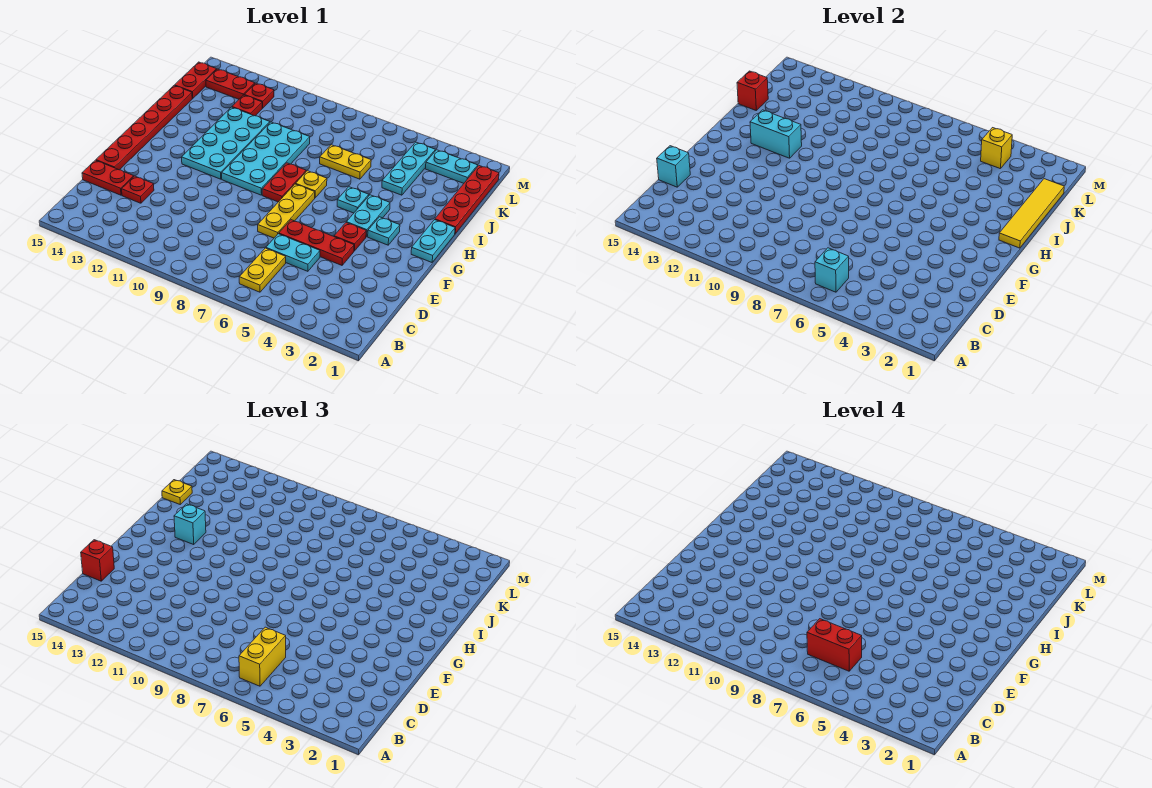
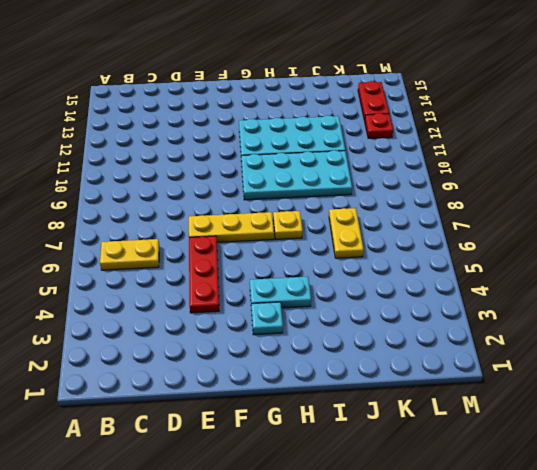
none -> cyan 1x2 plate [266,234,320,271]
none -> red 1x1 plate [122,176,154,203]
none -> red 1x2 plate [82,160,134,195]
none -> red 1x6 plate [96,86,192,170]

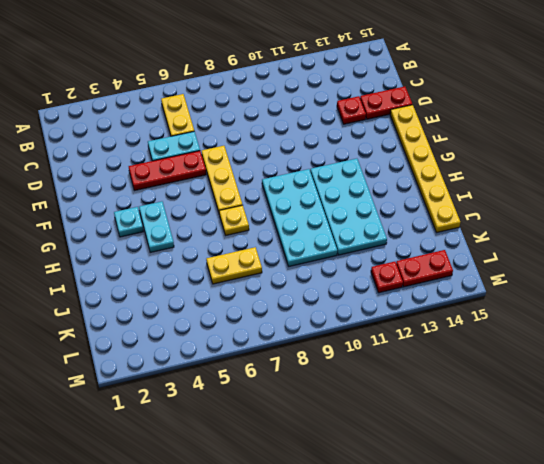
yellow 1x6 plate [390,105,460,232] -> red 1x6 plate [96,86,192,170]
none -> red 1x1 plate [334,223,366,251]
none -> cyan 1x2 plate [411,220,455,262]
none -> red 1x2 plate [262,163,306,202]
none -> cyan 1x1 plate [337,187,369,213]

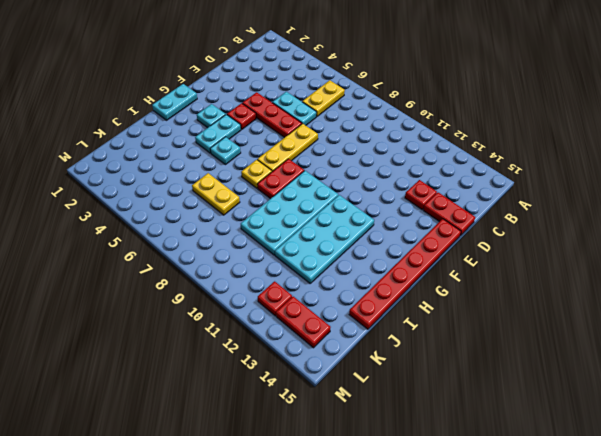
none -> red 1x4 plate [435,166,499,234]
none -> cyan 1x3 plate [382,142,435,195]
none -> red 1x1 plate [232,95,262,116]
none -> red 1x2 plate [175,62,217,99]

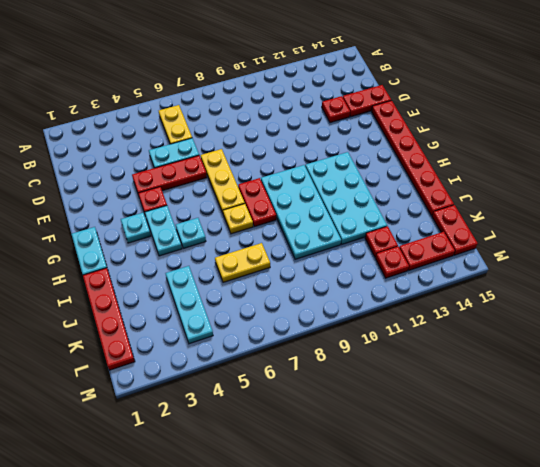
none -> cyan 1x2 plate [426,150,478,183]
none -> cyan 1x1 brick [815,248,849,292]
none -> cyan 1x1 brick [657,146,690,187]
none -> yellow 1x4 tile [999,179,1064,248]

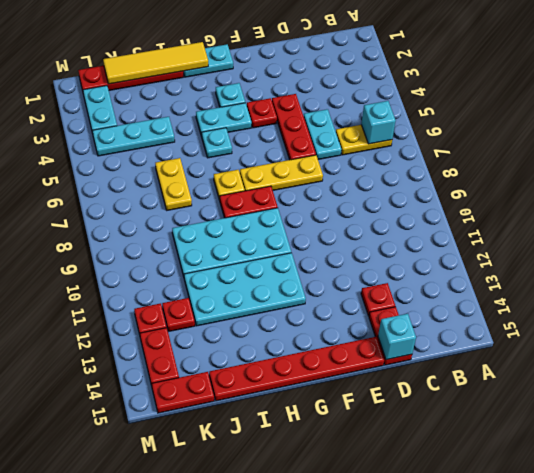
none -> cyan 1x2 brick [750,110,802,158]
none -> red 1x1 brick [737,71,768,110]
none -> yellow 1x1 brick [981,128,1012,169]
none -> yellow 1x2 brick [239,627,286,686]

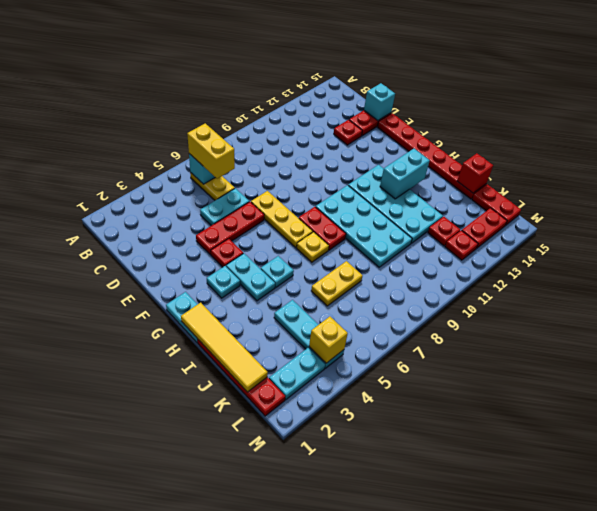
none -> red 1x1 brick [81,540,114,581]
none -> cyan 1x1 brick [174,504,206,544]
none -> yellow 1x1 plate [162,480,192,504]
none -> red 1x2 brick [807,619,862,671]

